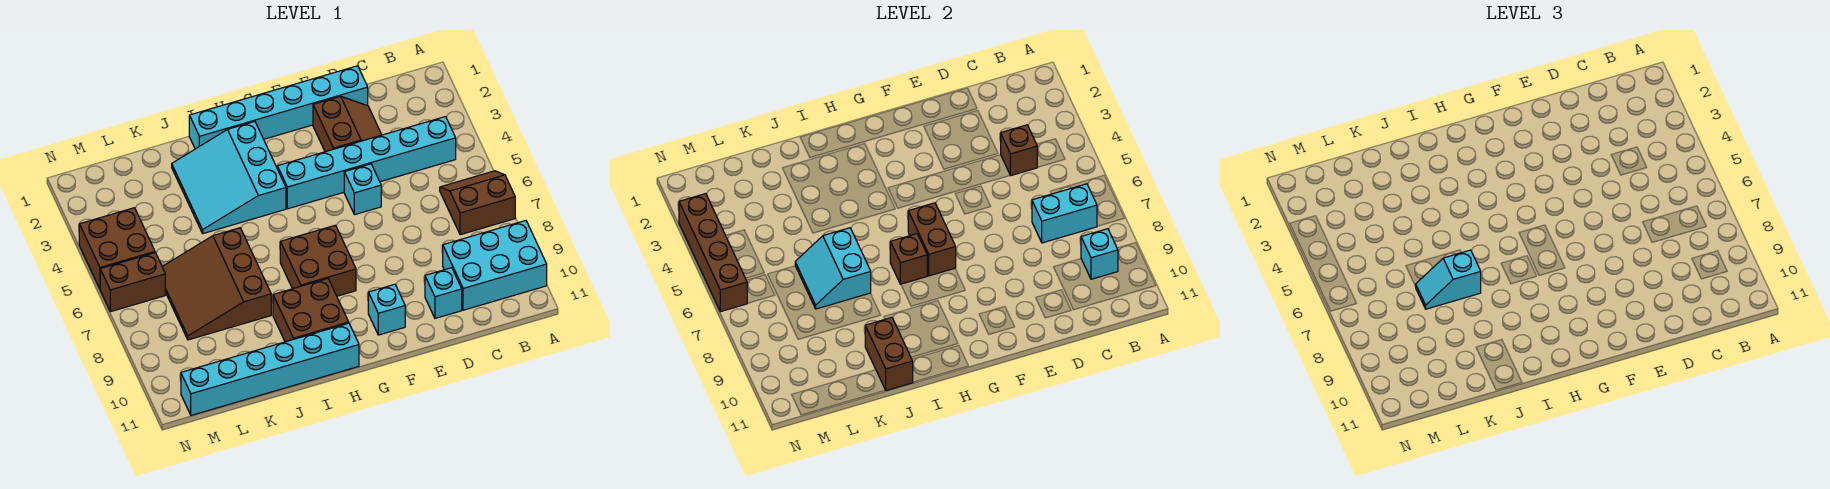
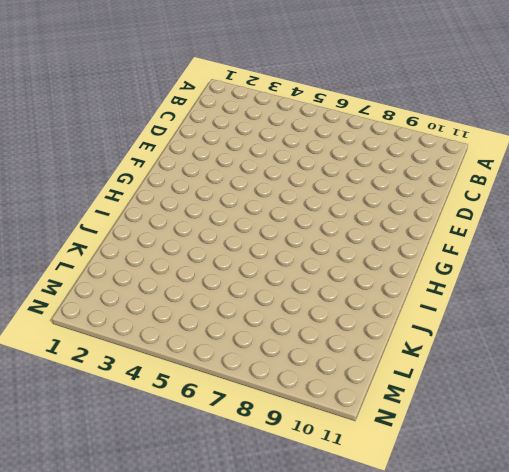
none -> brown 2x2 slope [440,171,515,235]
none -> cyan 2x3 brick [443,221,547,310]
none -> cyan 1x6 brick [277,117,456,209]

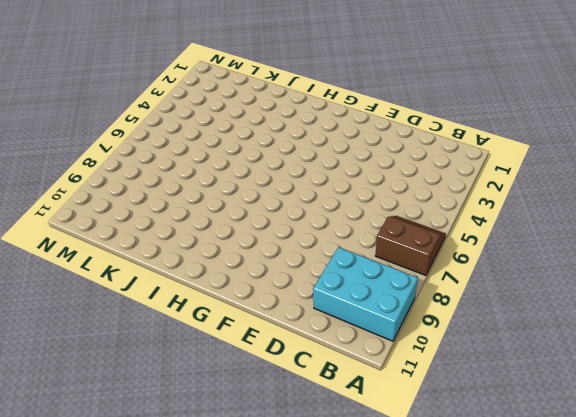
none -> cyan 1x6 brick [277,117,456,209]
none -> cyan 1x6 brick [189,66,368,149]
none -> brown 2x2 slope [313,96,382,152]

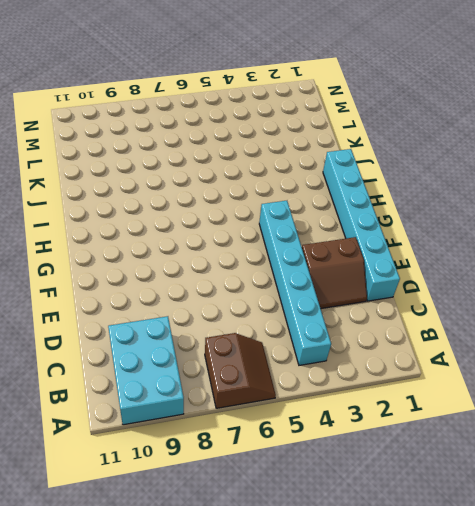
none -> cyan 1x1 brick [425,268,462,318]
none -> cyan 1x1 brick [344,164,381,215]
none -> cyan 1x1 brick [368,284,405,335]

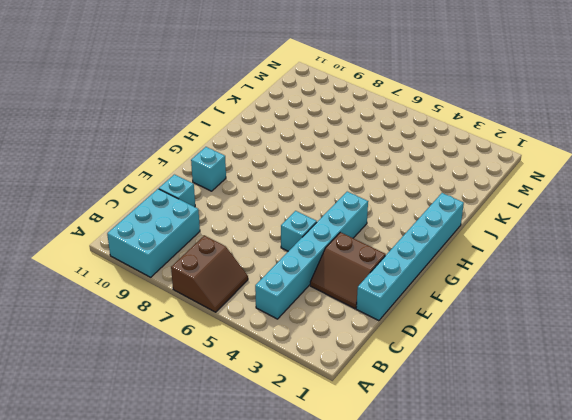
none -> brown 2x2 brick [280,225,356,296]
none -> cyan 3x3 slope [172,122,286,234]
none -> brown 2x2 brick [273,279,349,342]

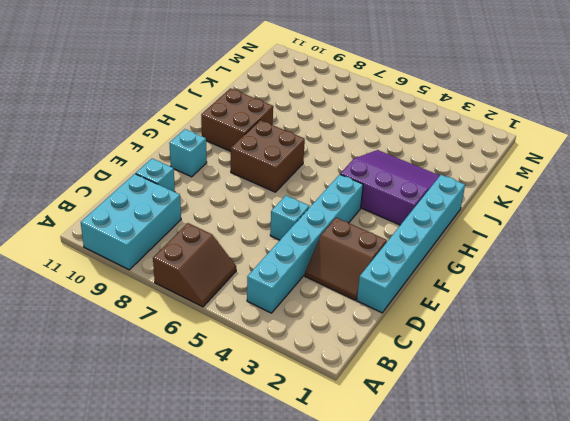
purple 3x3 slope [340,150,440,225] -> cyan 3x3 slope [172,122,286,234]
none -> cyan 1x6 brick [181,323,359,415]
none -> brown 3x3 slope [162,228,271,340]
none -> brown 2x2 brick [79,208,155,289]

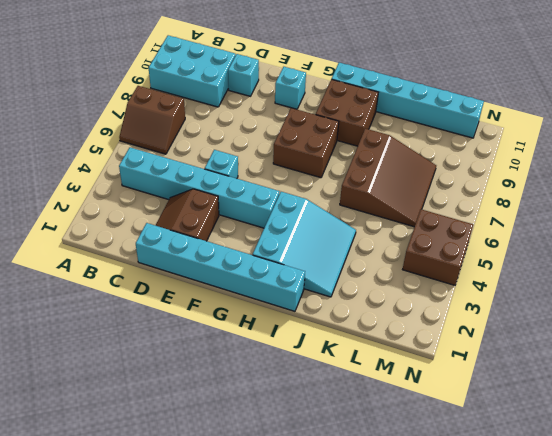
none -> brown 1x2 brick [100,253,165,312]
none -> cyan 1x2 brick [1032,184,1097,243]
none -> cyan 1x1 brick [1081,229,1118,279]

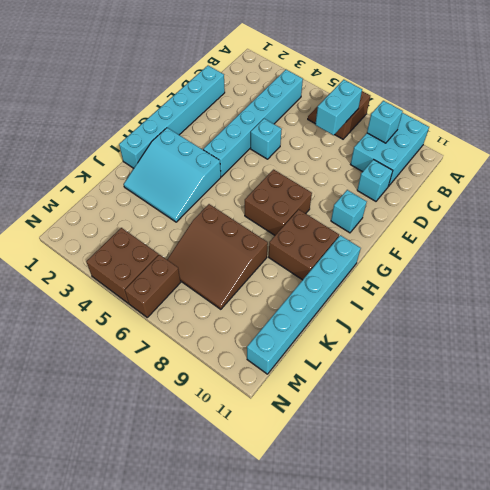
none -> brown 2x2 slope [313,96,382,152]
none -> brown 1x1 brick [1001,125,1037,176]
none -> brown 1x2 brick [908,203,956,276]

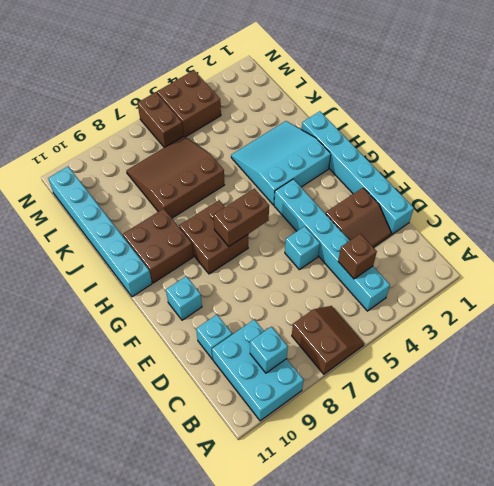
none -> cyan 1x2 brick [1032,184,1097,243]
none -> brown 1x1 brick [890,234,927,284]
none -> cyan 2x2 slope [795,228,871,309]

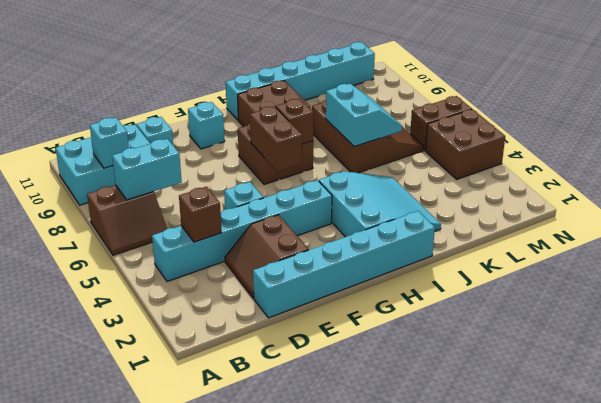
none -> brown 1x2 brick [865,318,913,391]
none -> brown 1x4 brick [679,194,747,312]
none -> cyan 1x2 slope [1416,250,1481,309]

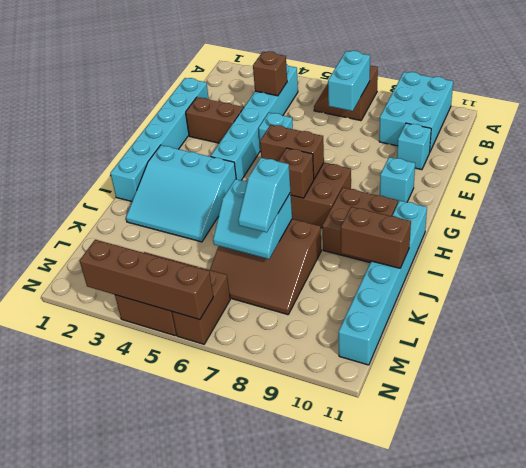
none -> cyan 1x1 brick [1081,229,1118,279]

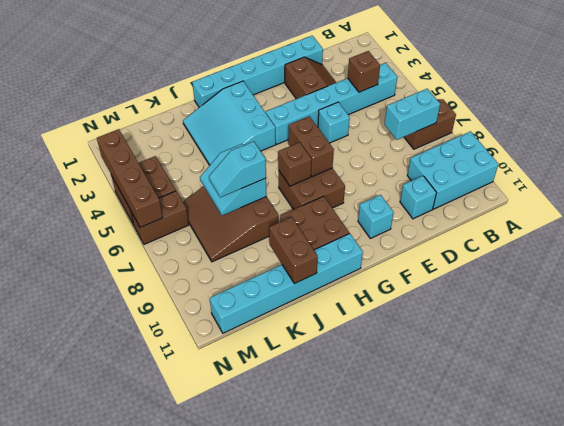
none -> cyan 1x1 brick [1081,229,1118,279]

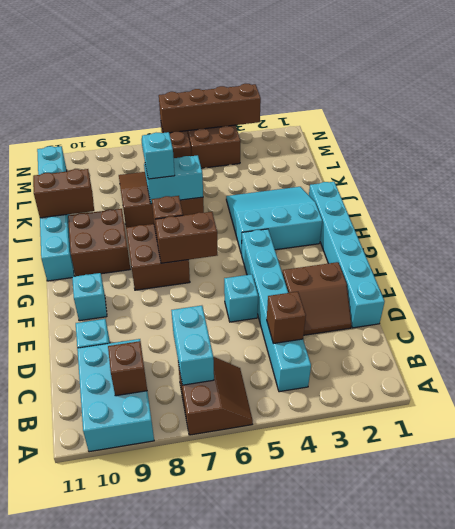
brown 1x1 brick [108,341,147,396] -> cyan 1x1 brick [1081,229,1118,279]

